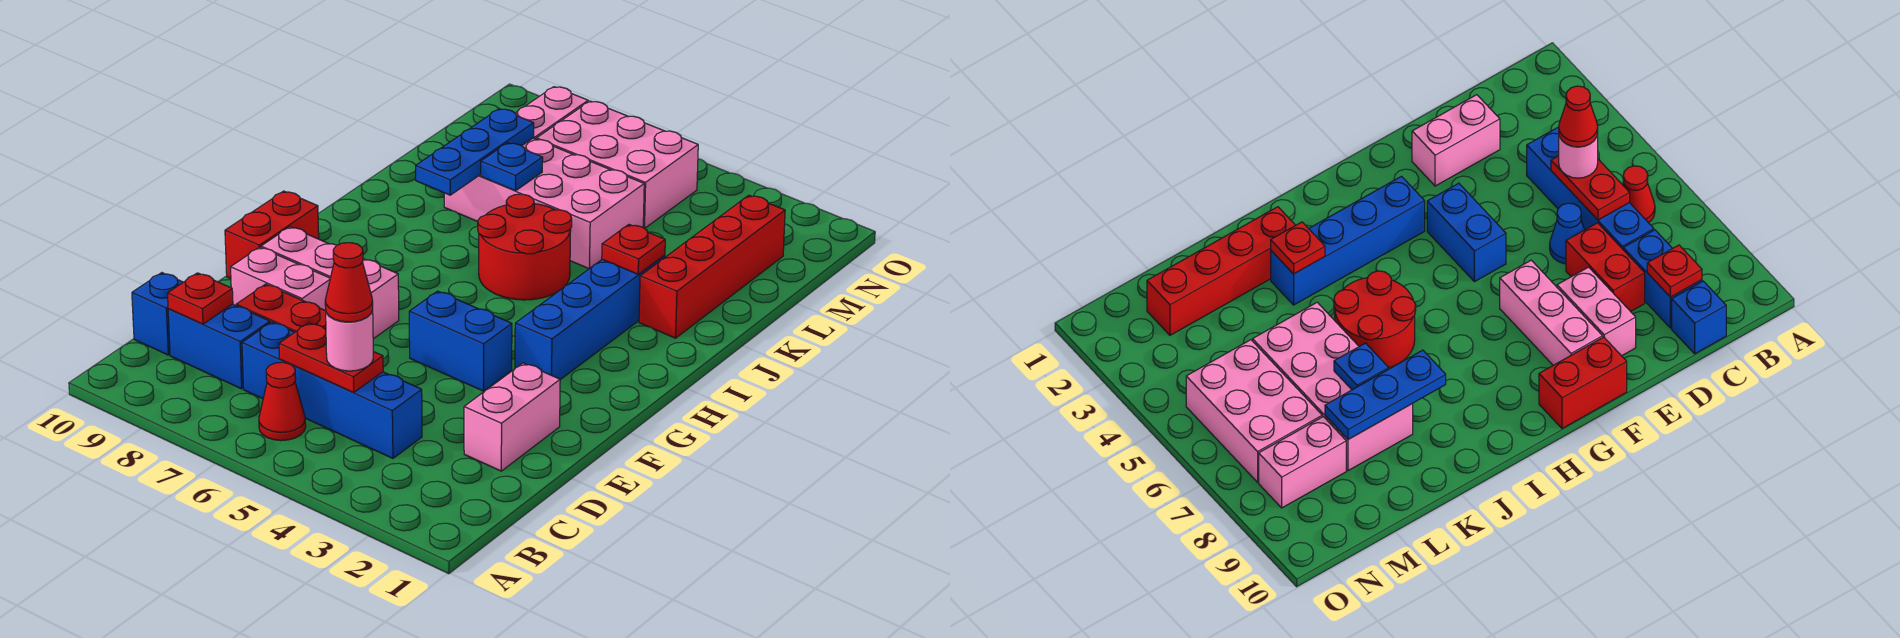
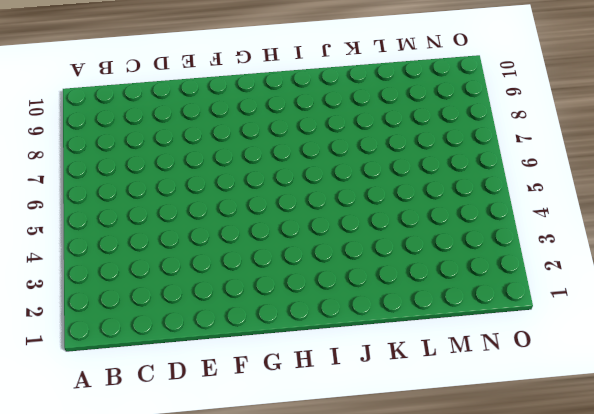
none -> red 1x1 cone [259,362,306,441]
none -> blue 1x4 brick [242,322,422,458]
none -> blue 1x2 brick [168,304,270,389]

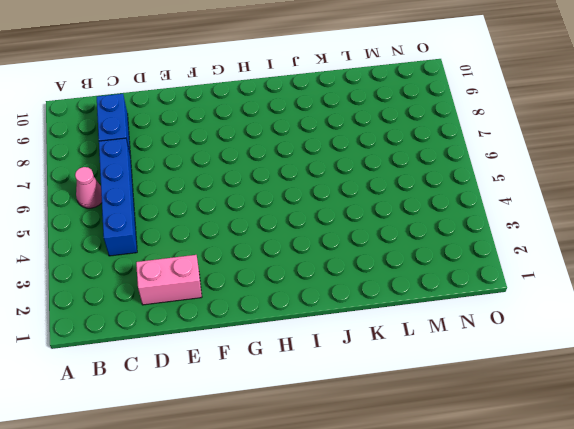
pink 1x1 cone [75,167,102,208] -> red 1x1 cone [259,362,306,441]
none -> blue 1x1 brick [132,273,183,355]
none -> blue 1x1 cone [1550,203,1584,264]
none -> red 1x2 brick [236,284,326,332]

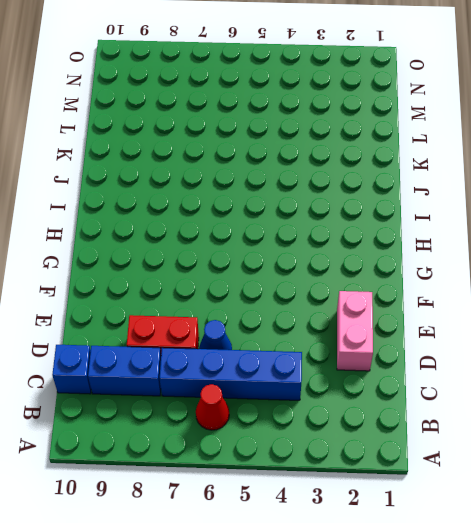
none -> pink 1x2 brick [231,247,330,311]
none -> blue 1x2 brick [409,291,512,391]
none -> pink 1x3 brick [261,227,399,339]

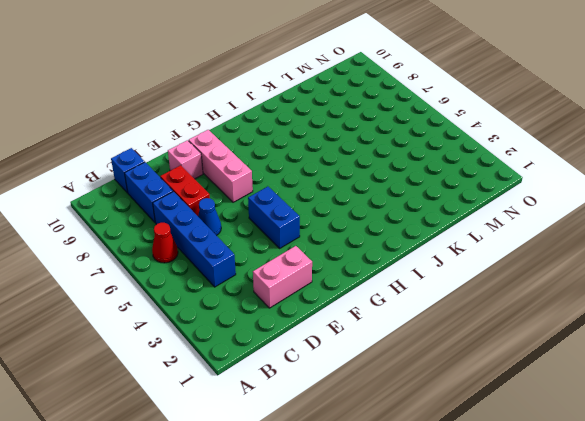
pink 1x1 brick [168,140,203,179] -> pink 1x2 brick [231,247,330,311]
none -> red 1x2 brick [225,191,319,278]
none -> blue 1x4 brick [515,255,665,380]
none -> red 2x2 round brick [478,194,572,300]

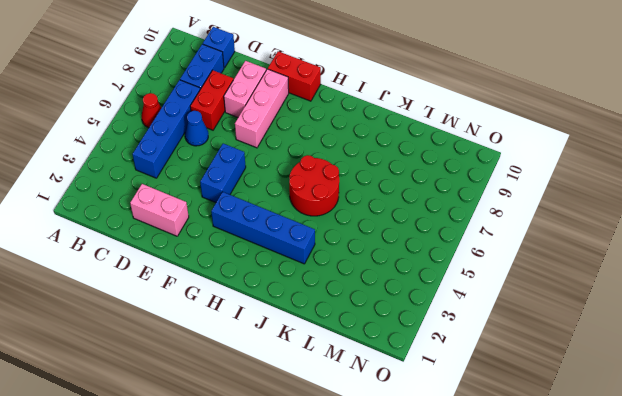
none -> red 1x4 brick [639,195,785,338]
none -> pink 2x4 brick [444,138,644,269]
none -> pink 2x3 brick [537,101,698,228]

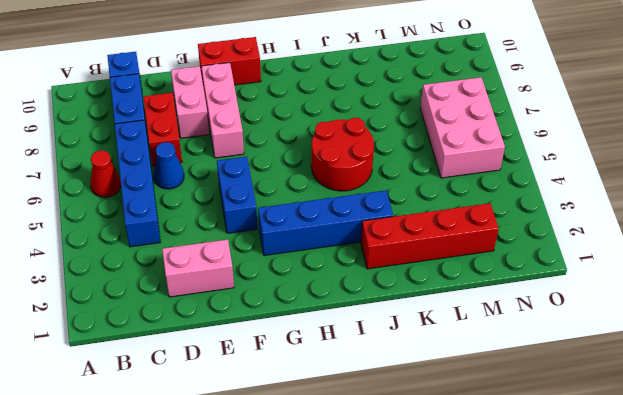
none -> pink 2x4 brick [444,138,644,269]
none -> pink 1x2 brick [516,87,588,139]
none -> red 1x2 plate [279,323,383,392]

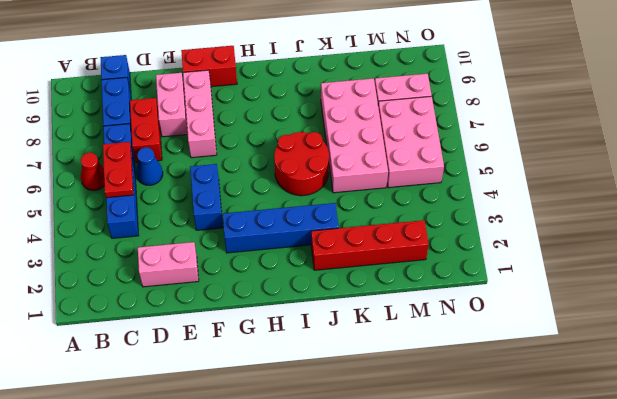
none -> red 1x1 plate [168,273,233,324]
none -> red 1x1 plate [602,225,665,274]
none -> blue 1x3 plate [416,109,534,195]

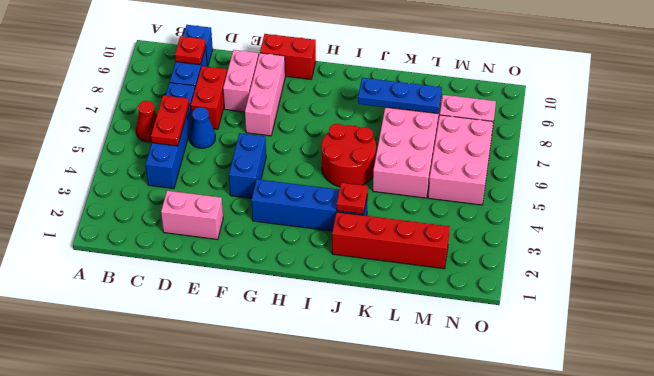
none -> blue 1x1 plate [481,143,543,191]
none -> pink 1x1 round brick [326,311,373,371]
none -> red 1x1 cone [325,243,373,322]

